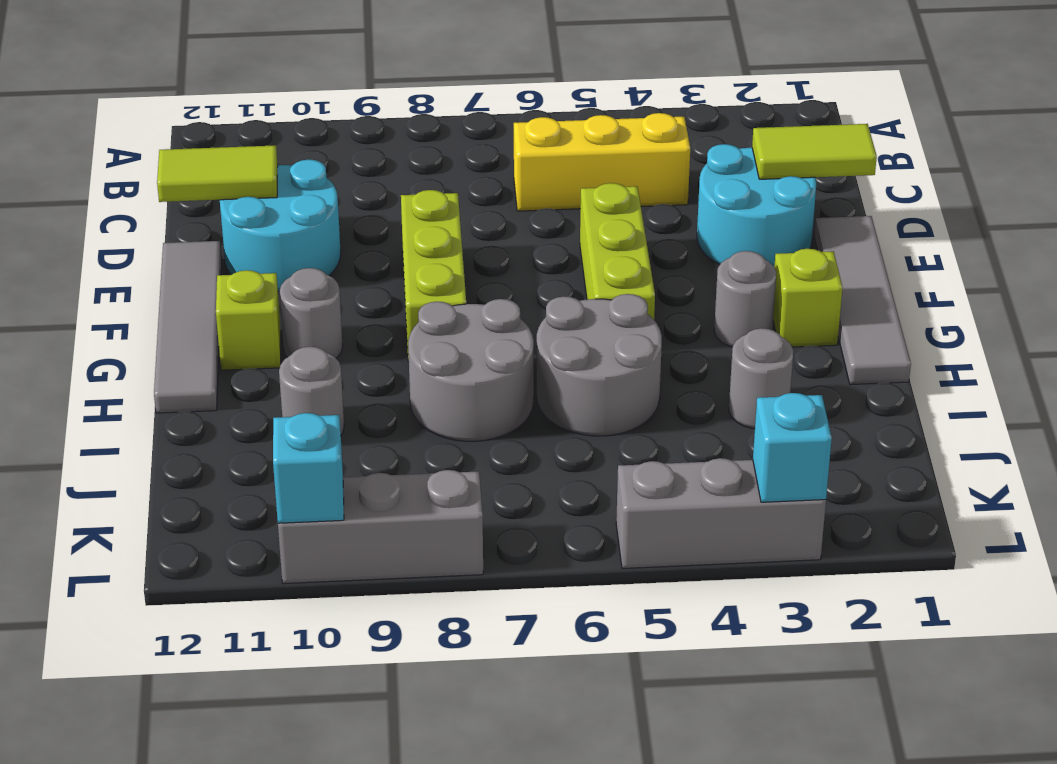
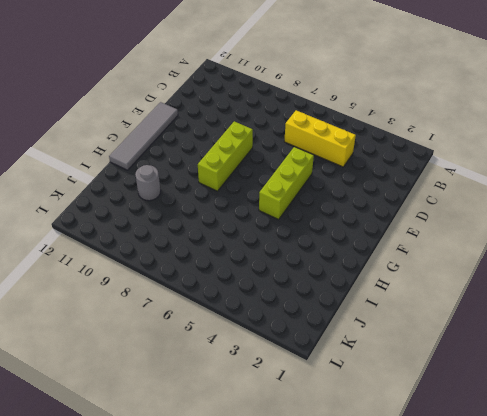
none -> cyan 2x2 round brick [697,144,816,266]
none -> cyan 2x2 round brick [220,160,341,291]
none -> grey 1x4 tile [814,216,911,385]

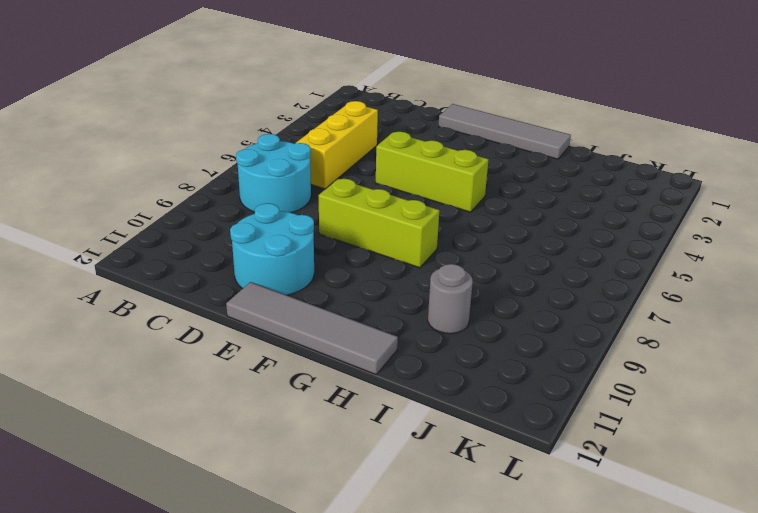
cyan 2x2 round brick [236,134,311,213] -> cyan 2x2 round brick moved to [697,144,816,266]
none -> lime 1x1 brick [773,249,843,347]
none -> grey 1x1 round brick [714,251,776,347]
none -> grey 1x1 round brick [280,268,343,358]

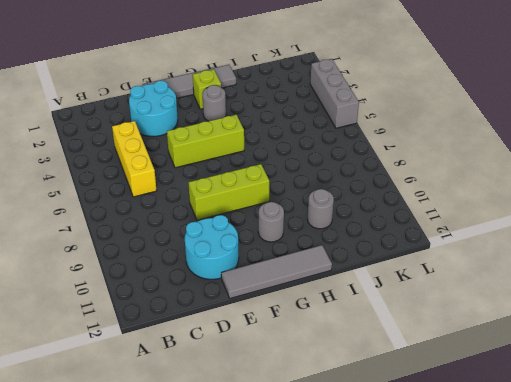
none -> lime 1x1 brick [216,270,281,370]
none -> grey 2x2 round brick [537,294,662,436]
none -> grey 2x2 round brick [408,299,534,441]

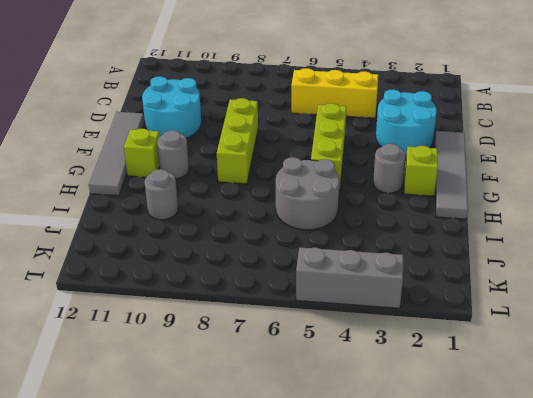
none -> grey 2x2 round brick [408,299,534,441]
none -> grey 1x1 round brick [729,328,793,429]
none -> grey 1x3 brick [278,470,483,584]

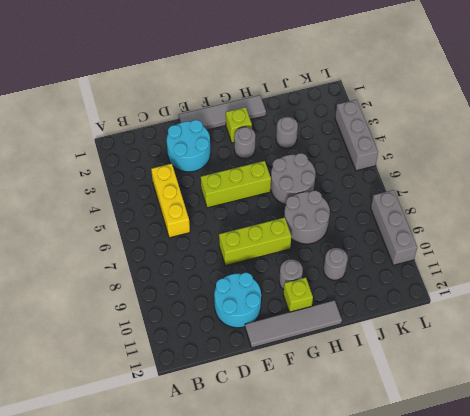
none -> lime 1x2 tile [752,124,877,179]
none -> lime 1x2 tile [157,145,278,202]
none -> cyan 1x1 brick [753,393,832,502]

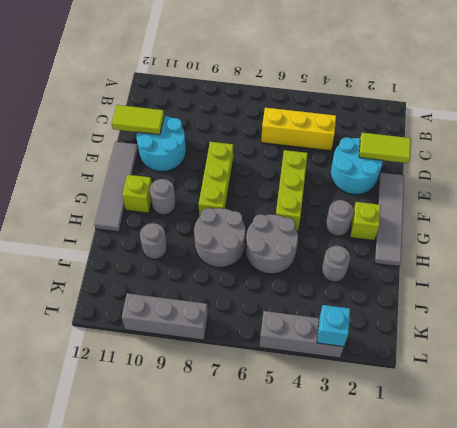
none -> cyan 1x1 brick [273,413,344,523]

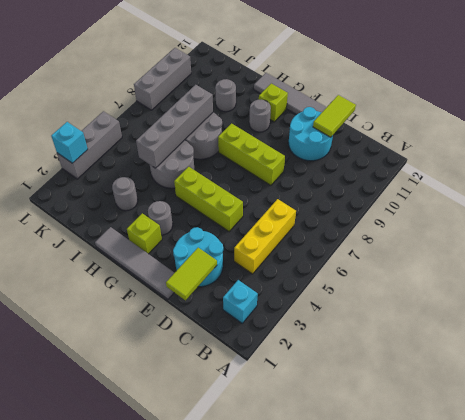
cyan 1x1 brick [223,280,258,323] -> cyan 1x1 brick moved to [273,413,344,523]
grey 1x4 brick [136,85,213,168] -> none

